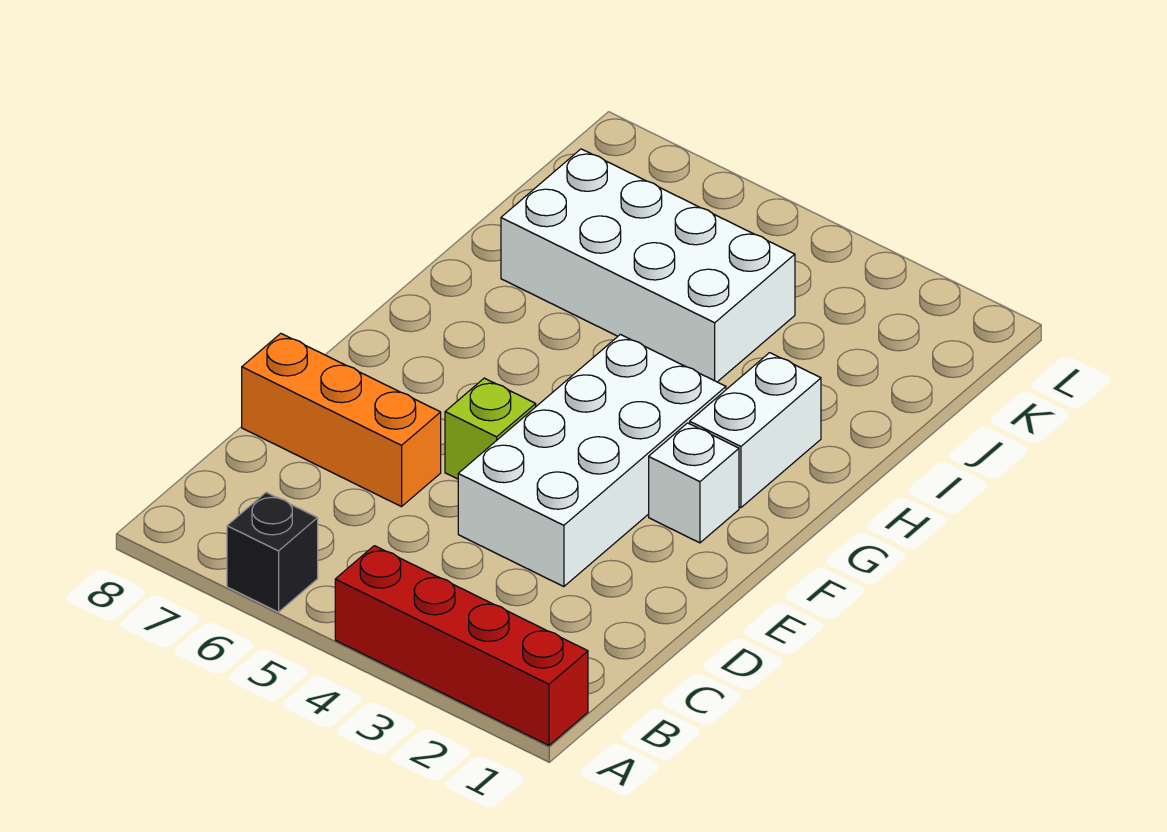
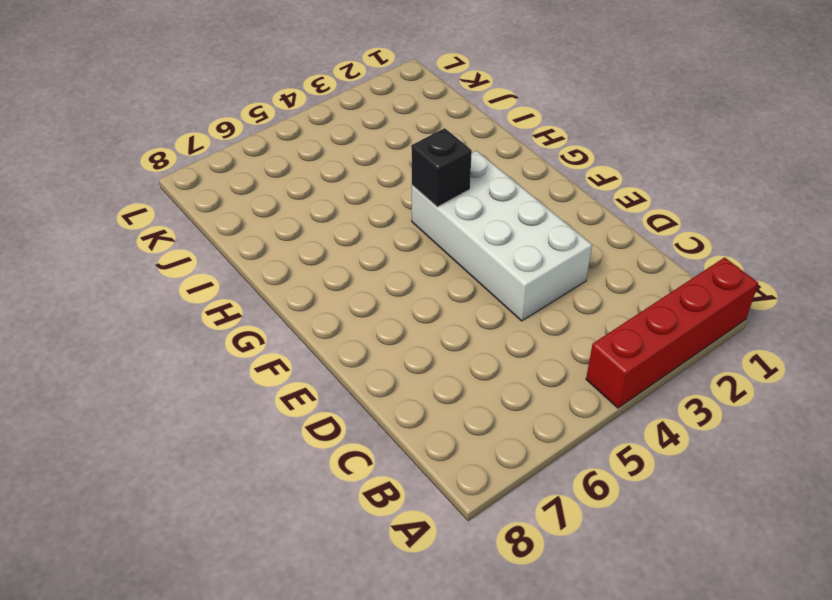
black 1x1 brick [411,128,472,207] -> black 1x1 brick moved to [227,492,318,612]
none -> orange 1x3 brick [242,334,441,507]
none -> lime 1x1 brick [445,378,536,479]

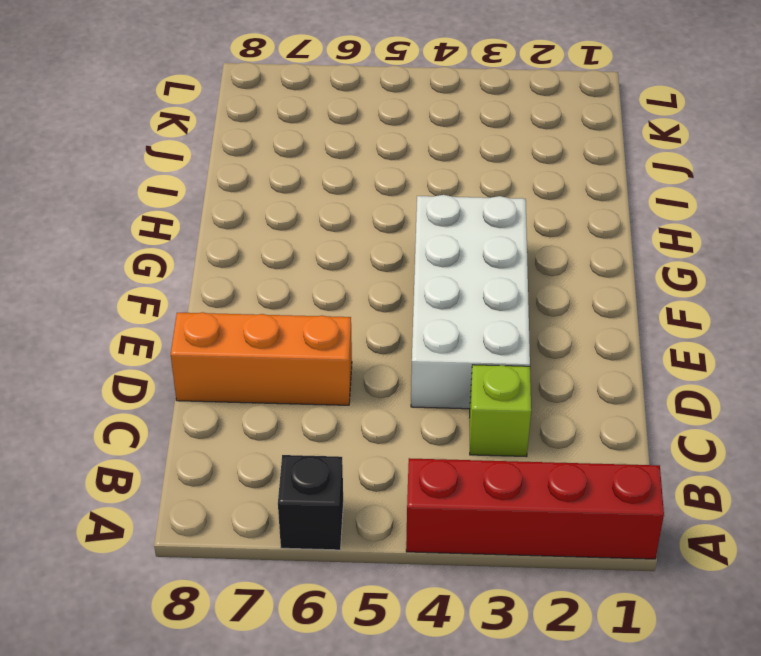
lime 1x1 brick [470,365,531,457] -> lime 1x1 brick moved to [445,378,536,479]
none -> white 1x1 brick [649,423,739,543]
none -> white 1x2 brick [690,353,821,508]

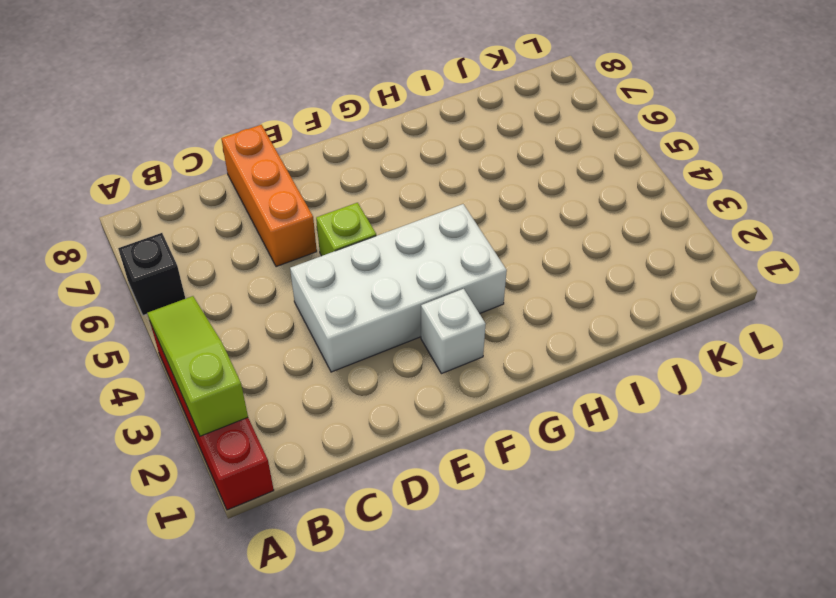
lime 1x3 slope [147,296,248,436] -> none
none -> white 1x2 brick [690,353,821,508]
none -> white 2x4 brick [501,149,795,382]

